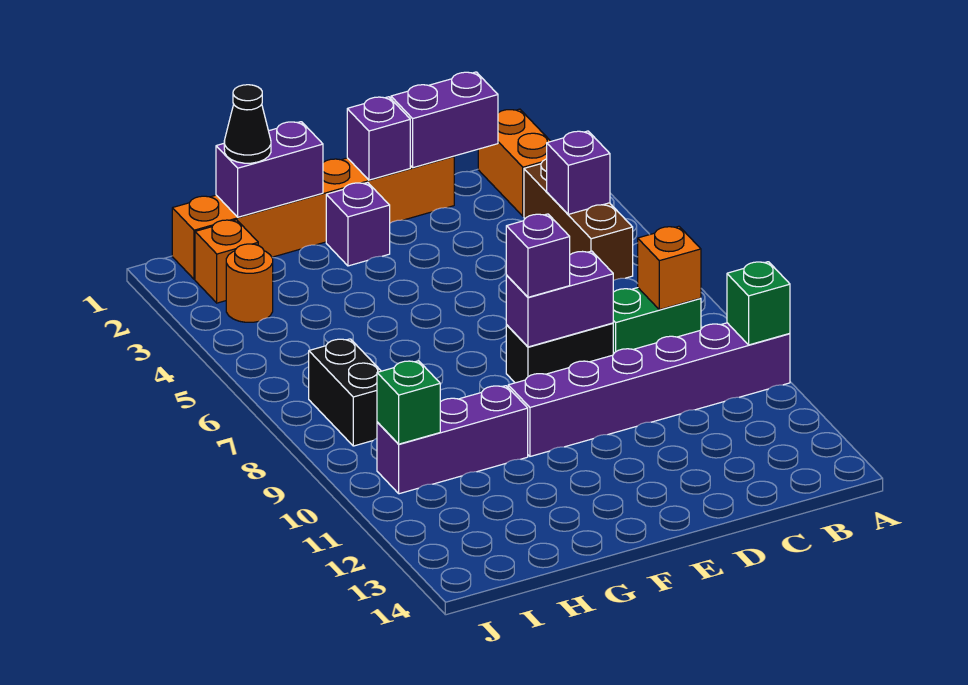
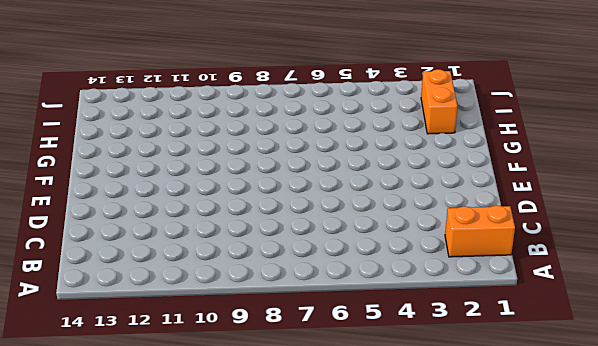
orange 1x2 brick [421,69,457,134] -> orange 1x1 brick [195,220,258,303]
none -> purple 1x6 brick [508,323,790,456]
none -> brown 1x3 brick [524,159,633,281]
none -> green 1x2 brick [613,288,701,354]

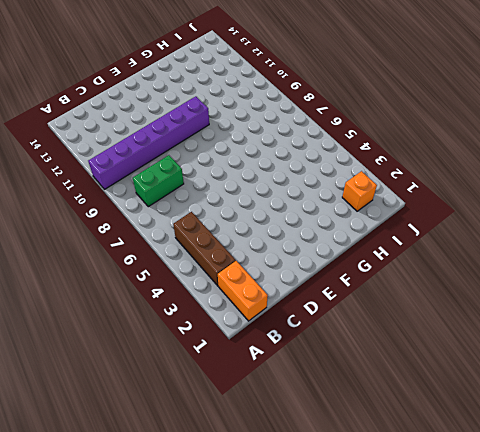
none -> orange 1x6 brick [172,156,454,279]
none -> black 1x2 brick [506,323,613,383]
none -> purple 1x1 brick [326,183,390,266]

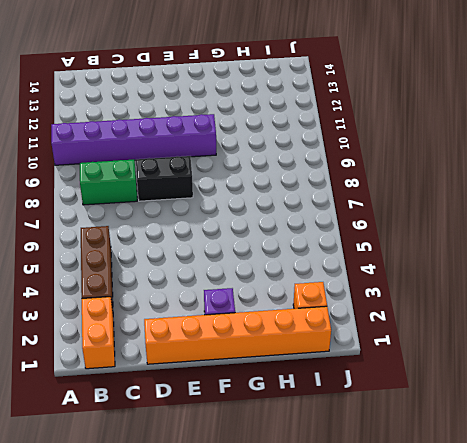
none -> purple 1x3 brick [377,386,528,494]
none -> orange 1x1 round brick [226,244,273,322]
none -> black 1x2 brick [309,339,381,446]

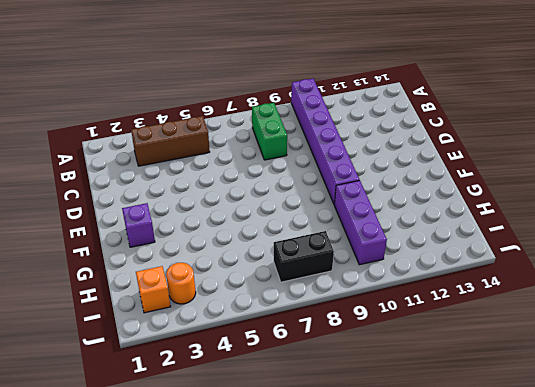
none -> orange 1x2 brick [478,109,551,216]
none -> orange 1x6 brick [172,156,454,279]
none -> black 1x2 brick [506,323,613,383]

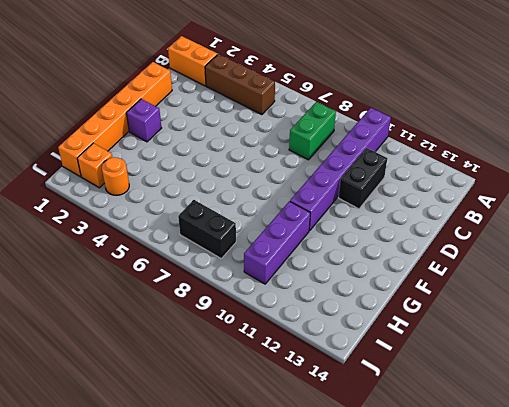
black 1x2 brick [338,148,387,209] -> black 1x2 brick moved to [506,323,613,383]
none -> green 1x1 brick [727,262,790,345]
none -> purple 1x1 brick [547,131,610,214]
none -> orange 1x1 brick [638,226,701,310]

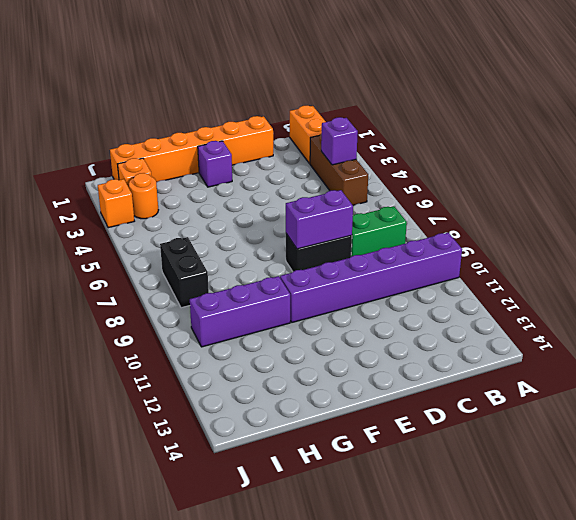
orange 1x1 brick [98,179,134,228] -> orange 1x1 brick moved to [638,226,701,310]
none -> green 1x1 brick [727,262,790,345]
none -> purple 1x2 brick [391,72,498,168]
none -> purple 1x1 brick [347,97,410,180]

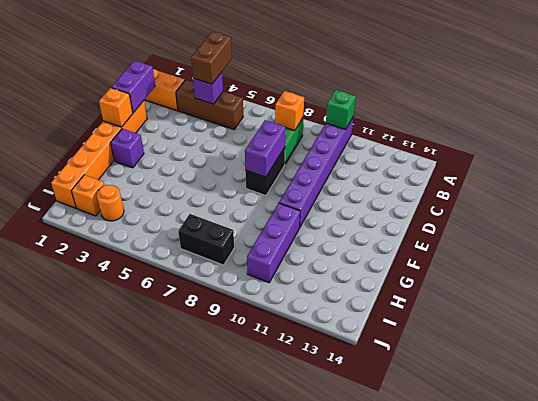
brown 1x2 brick [191,32,232,84] -> none
orange 1x1 brick [99,88,133,127] -> purple 1x1 brick [347,97,410,180]
none -> purple 1x2 brick [216,122,323,217]
none -> green 1x1 brick [377,361,440,444]
none -> purple 1x1 brick [506,214,570,297]

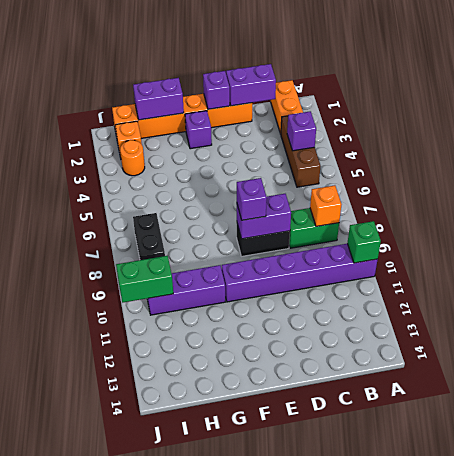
green 1x2 brick [116,256,173,303] -> green 1x1 brick [377,361,440,444]
none -> black 1x1 cone [224,85,271,163]

